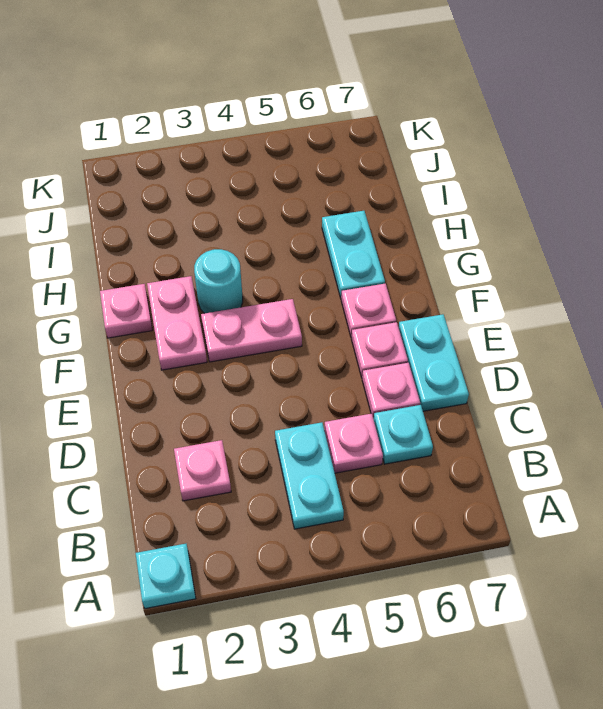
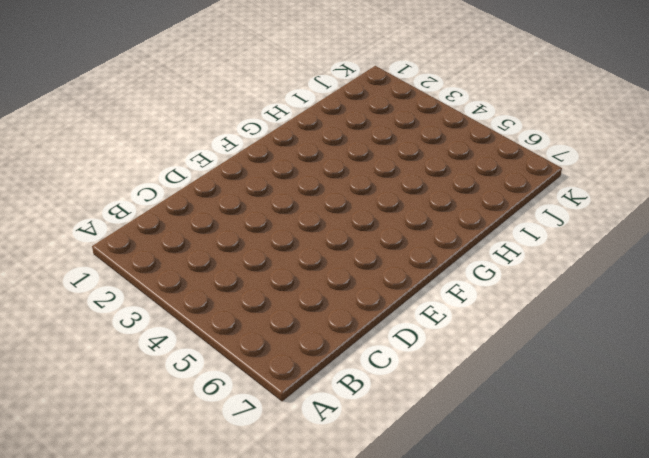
none -> cyan 1x1 plate [136,544,196,609]
none -> cyan 1x2 plate [275,422,344,529]
none -> pink 1x1 plate [174,440,231,501]

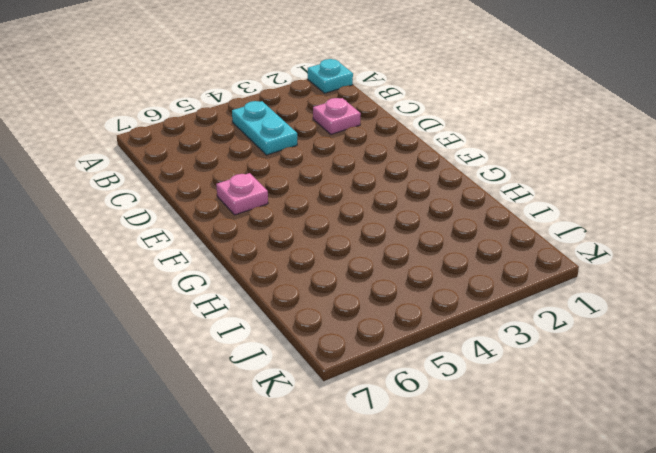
none -> pink 1x1 plate [325,414,383,473]
none -> cyan 1x1 plate [374,405,433,464]
none -> pink 1x1 plate [362,363,420,419]

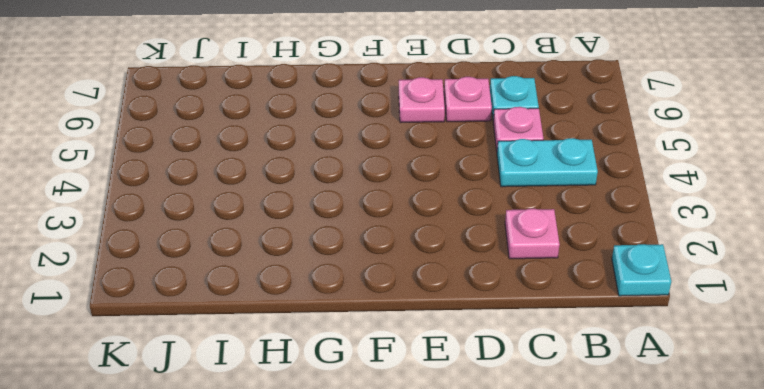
none -> cyan 1x2 plate [399,314,469,411]
none -> pink 1x2 plate [147,276,207,370]
none -> pink 1x2 plate [201,299,302,362]

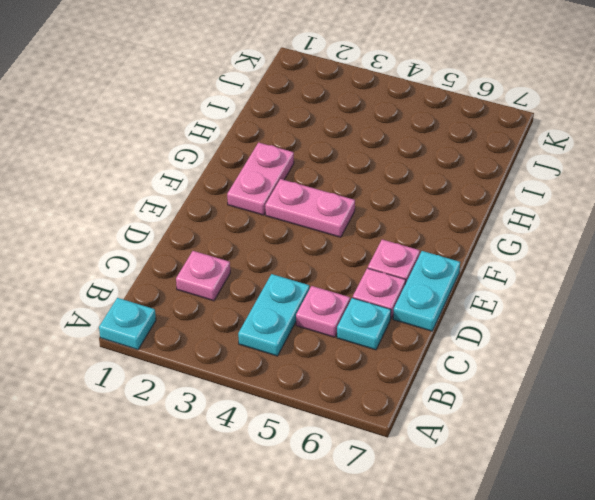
none -> pink 1x1 plate [341,284,396,338]
none -> pink 1x1 plate [100,284,152,338]
none -> cyan 1x1 round brick [194,249,243,314]

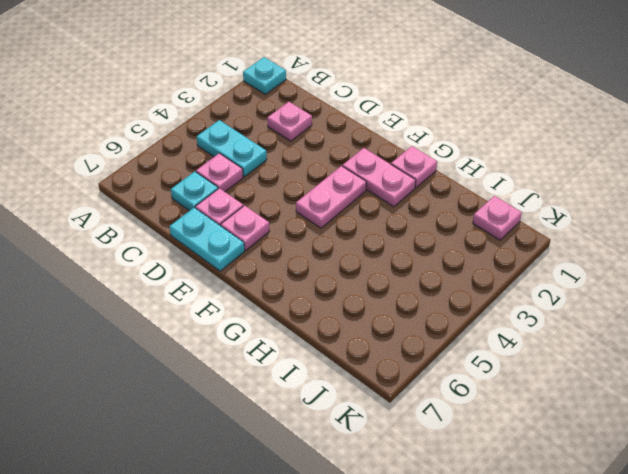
pink 1x1 plate [473,196,522,240] -> pink 1x1 plate moved to [341,284,396,338]
none -> cyan 1x1 round brick [194,249,243,314]
none -> cyan 1x2 plate [322,211,385,298]

